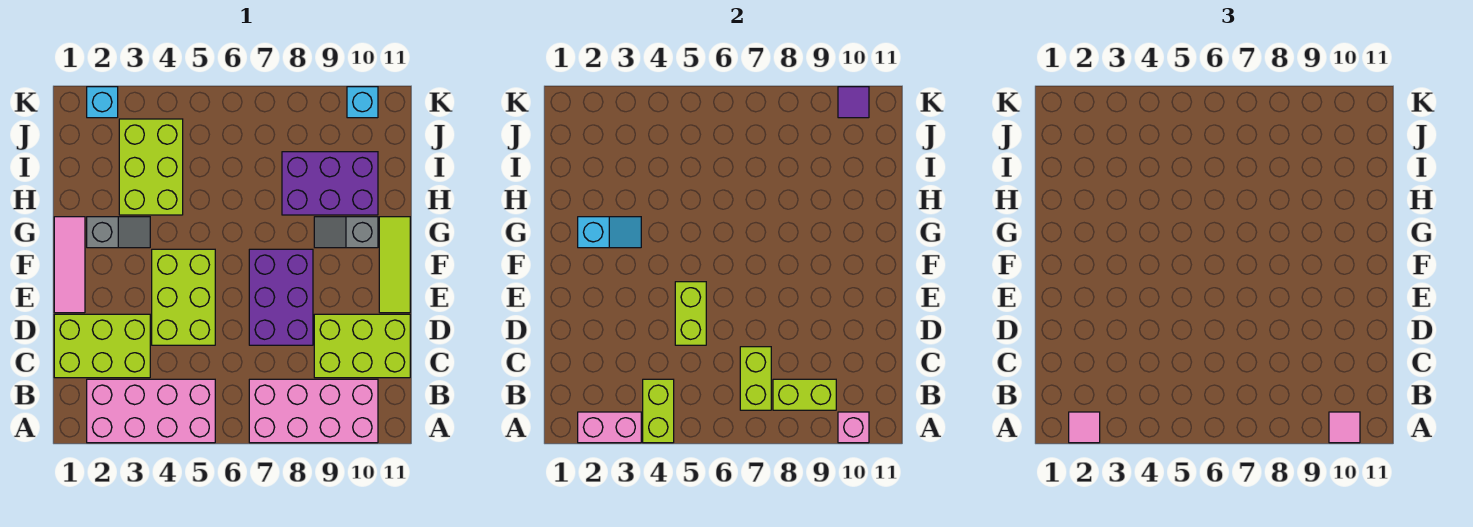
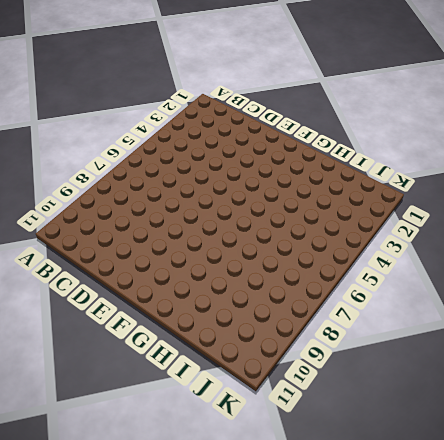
none -> pink 2x4 brick [87,379,215,443]
none -> pink 2x4 brick [249,379,378,443]
none -> lime 2x3 brick [54,314,150,378]

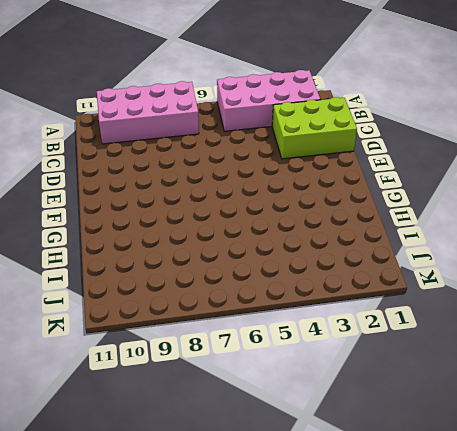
none -> lime 2x3 brick [314,314,410,378]
none -> lime 2x3 brick [152,249,215,345]
none -> purple 2x3 brick [249,249,313,345]

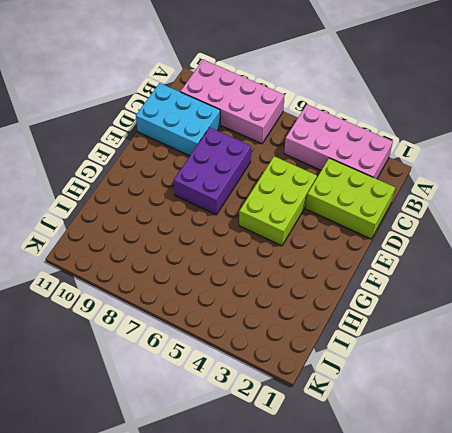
cyan 2x3 brick [136,83,220,156] -> lime 2x3 brick [314,314,410,378]
none -> pink 1x3 tile [54,217,85,313]
none -> lime 1x3 tile [379,217,410,313]
none -> grey 1x2 slope [87,217,150,248]

